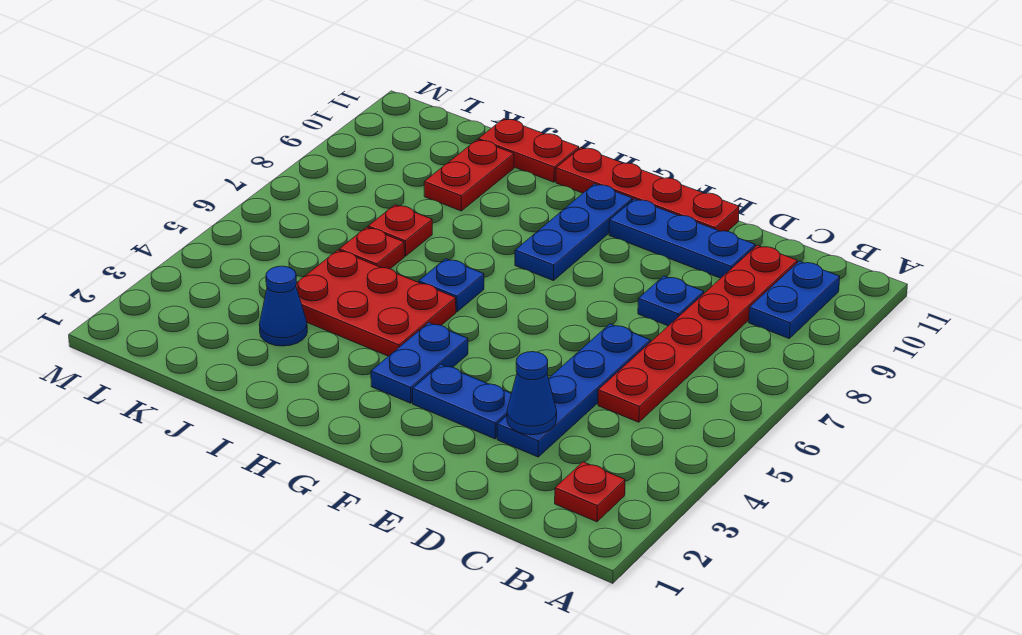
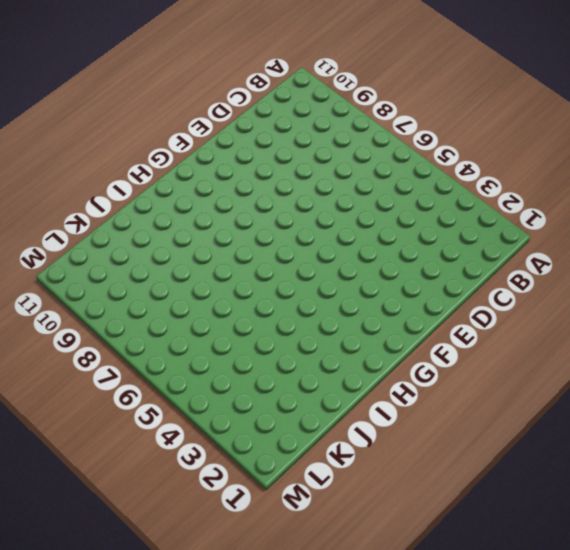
none -> red 1x1 plate [555,462,625,522]
none -> blue 1x2 plate [749,261,840,338]
none -> red 1x6 plate [598,245,797,422]

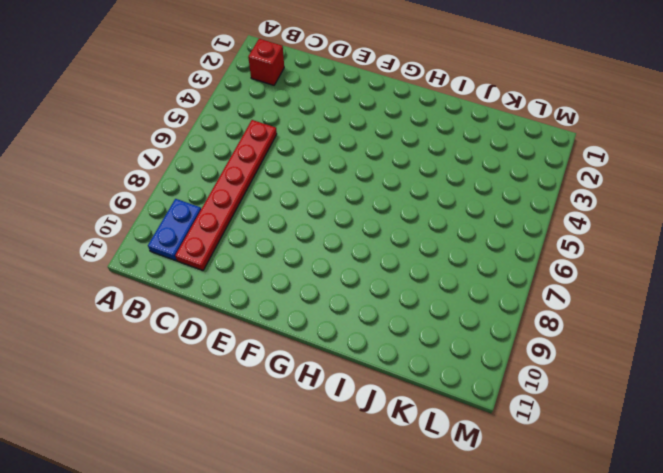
red 1x1 brick [248,38,284,85] -> red 1x1 plate [555,462,625,522]
none -> blue 1x4 plate [497,324,650,457]
none -> blue 1x1 plate [638,276,704,326]
none -> blue 1x3 plate [609,199,755,278]

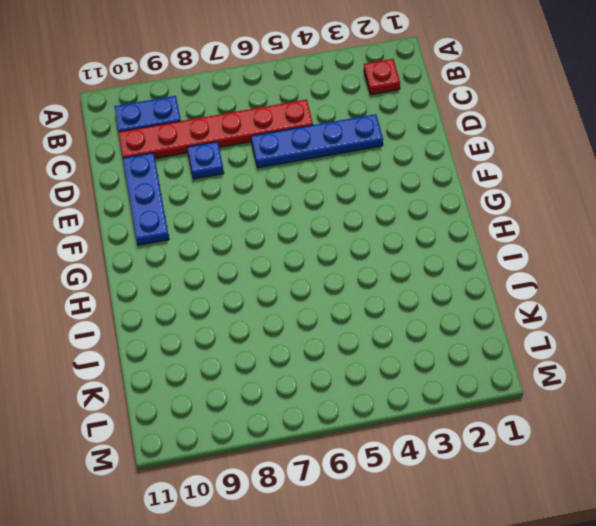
none -> blue 1x2 plate [413,364,511,439]
none -> red 1x4 plate [556,148,739,231]
none -> blue 1x2 plate [371,323,468,403]

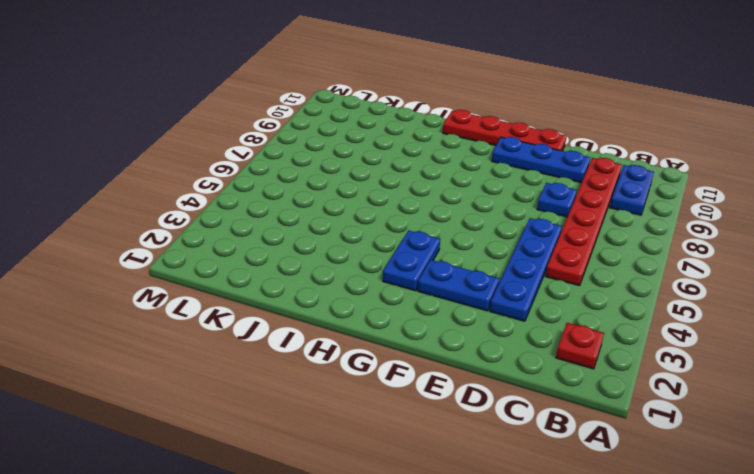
none -> blue 1x3 plate [515,184,632,281]
none -> red 2x3 plate [296,250,456,356]
none -> blue 1x1 plate [419,259,484,312]

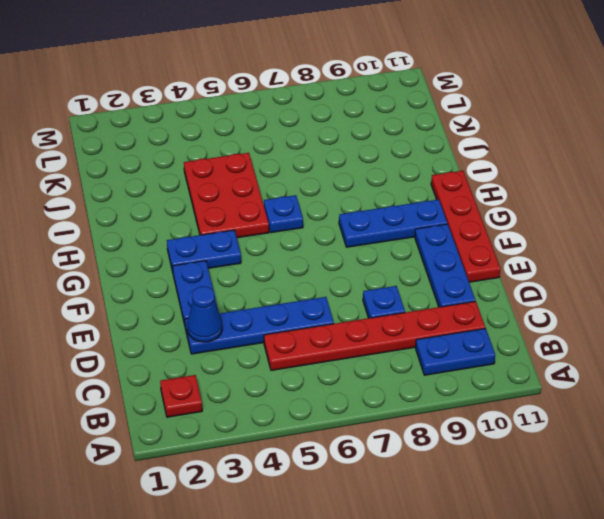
none -> red 1x2 plate [478,119,579,182]
none -> blue 1x1 cone [259,266,307,346]
none -> red 1x1 plate [339,227,404,269]

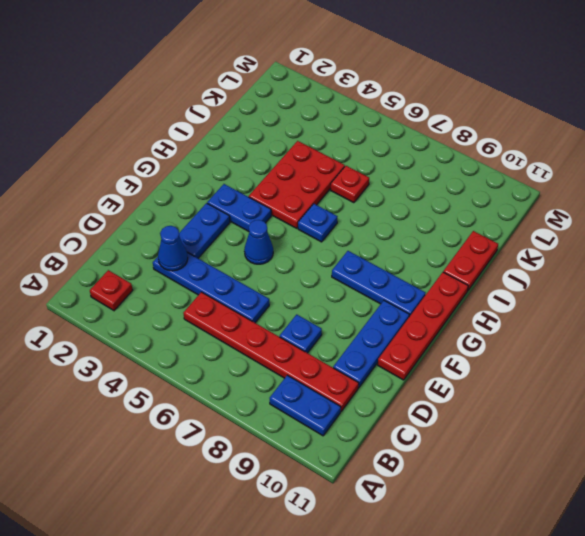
blue 1x1 cone [244,220,273,264] -> blue 1x1 cone moved to [259,266,307,346]
none -> red 1x1 plate [368,205,432,256]
none -> red 1x2 plate [424,140,514,211]

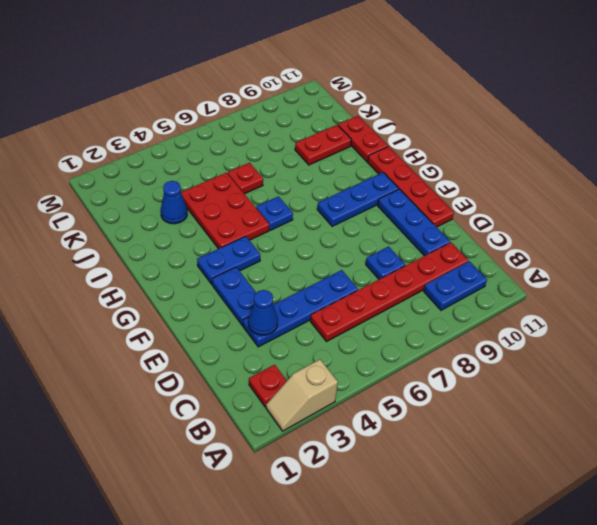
tan 1x2 slope [266,359,338,431] -> none
none -> red 1x1 plate [368,205,432,256]

